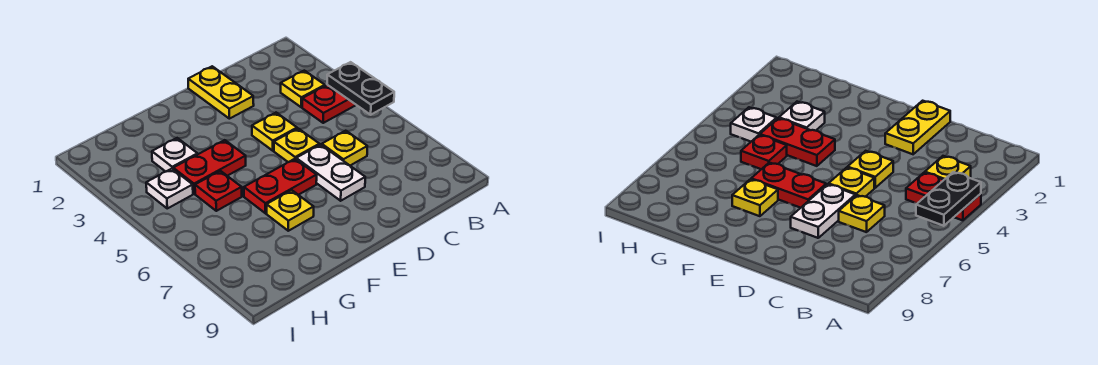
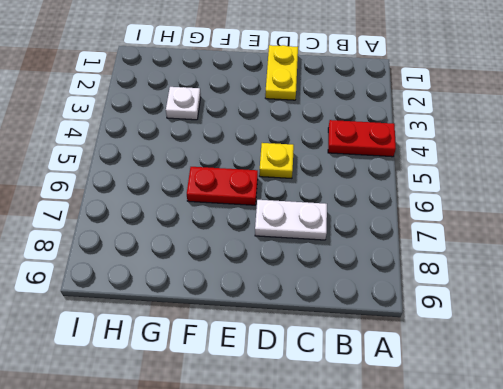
white 1x2 plate [255,200,327,240] -> white 1x2 plate turned to [296,145,365,201]
none -> yellow 1x1 plate [281,71,325,107]
none -> yellow 1x1 plate [322,131,367,165]
none -> yellow 1x1 plate [252,113,297,151]

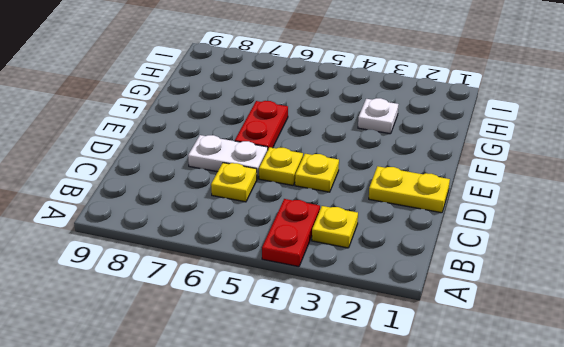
none -> red 1x2 plate [173,140,246,194]
none -> yellow 1x1 plate [267,190,314,231]
none -> red 1x1 plate [195,171,242,211]

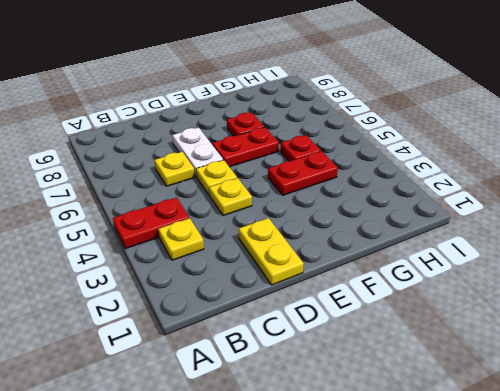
red 1x1 plate [227,112,264,136] -> yellow 1x1 plate [267,190,314,231]
none -> white 1x1 plate [152,138,198,172]
none -> white 1x1 plate [146,169,193,208]
none -> black 1x2 plate [327,62,394,115]

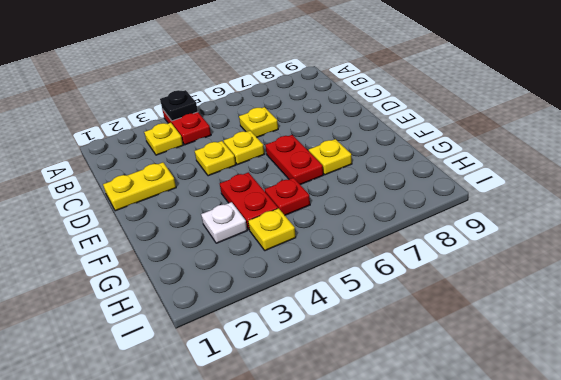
black 1x1 plate [160,90,198,121] -> black 1x2 plate [327,62,394,115]
yellow 1x1 plate [248,208,296,251] -> white 1x1 plate [146,169,193,208]
none -> white 1x2 plate [296,145,365,201]

